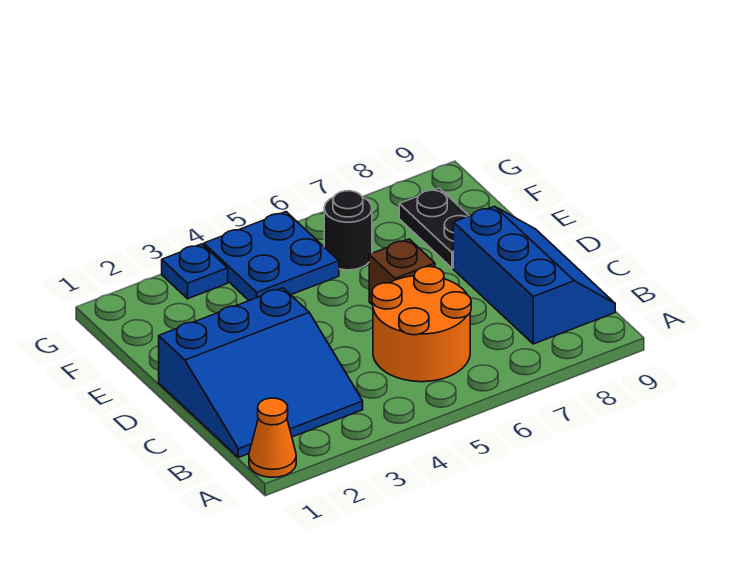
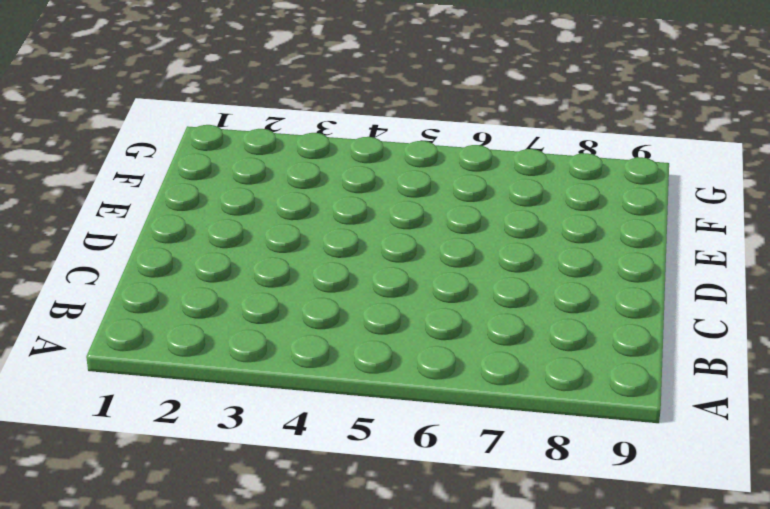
none -> orange 1x1 cone [249,398,296,477]
none -> blue 3x3 slope [159,288,363,458]

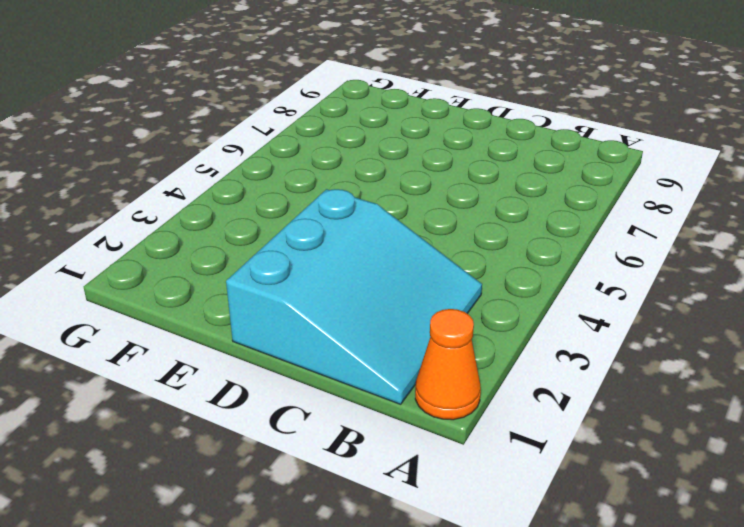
cyan 3x3 slope [226,189,482,404] -> blue 3x3 slope [159,288,363,458]
none -> orange 2x2 round brick [372,267,471,382]
none -> blue 2x3 slope [453,206,615,344]

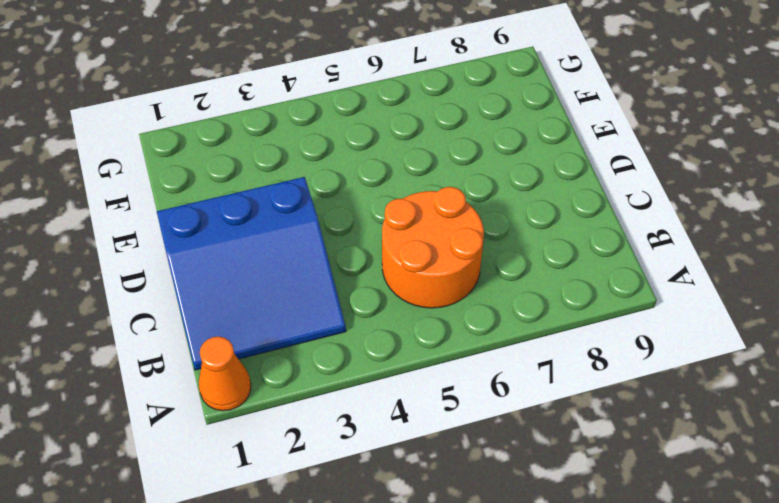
none -> blue 2x3 slope [453,206,615,344]
none -> brown 1x1 brick [369,239,435,305]

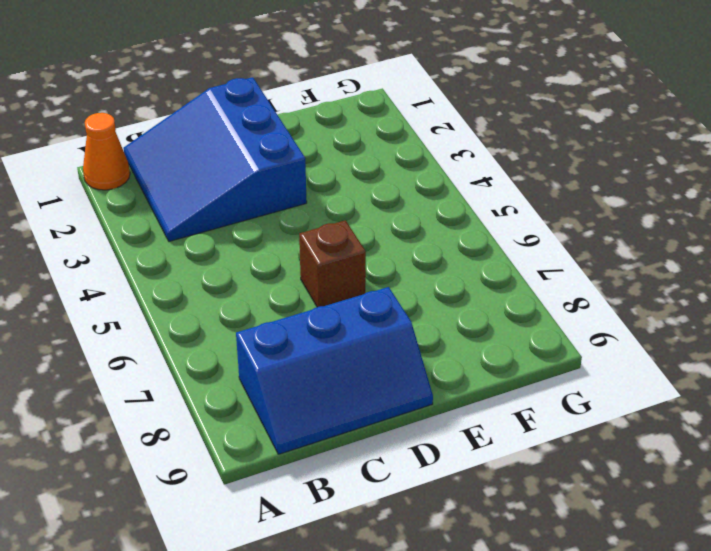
none -> orange 2x2 round brick [372,267,471,382]
none -> black 1x2 plate [399,188,469,268]

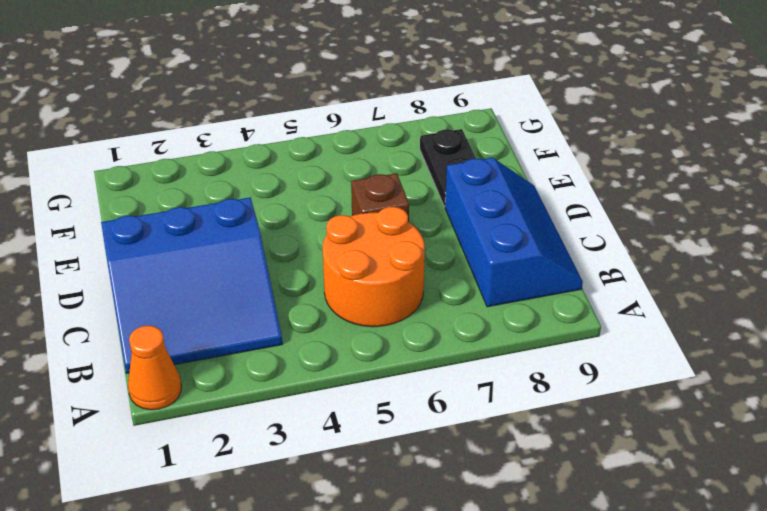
none -> blue 2x2 plate [204,212,339,301]
none -> black 1x1 round brick [324,191,372,270]

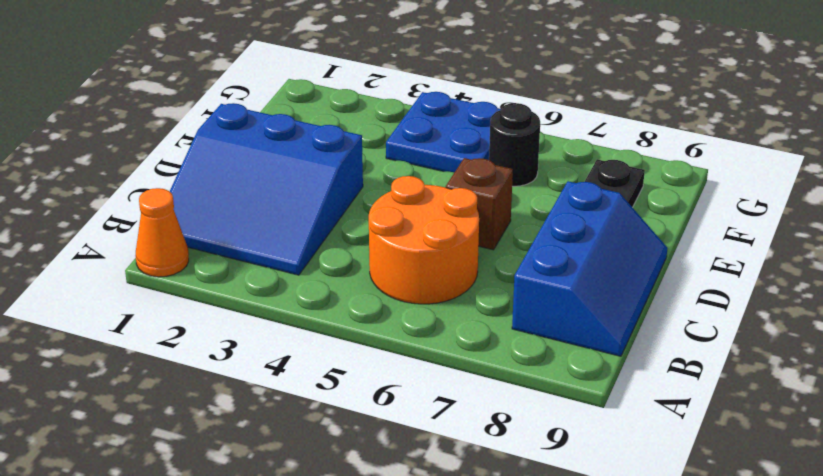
none -> blue 1x1 plate [162,244,228,299]

